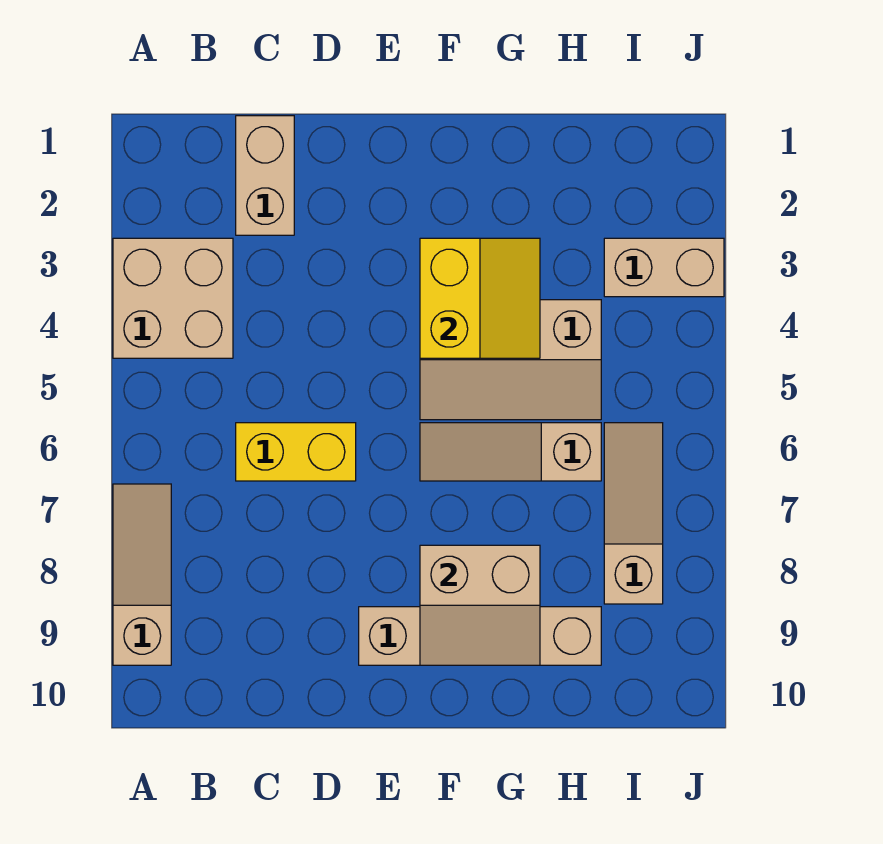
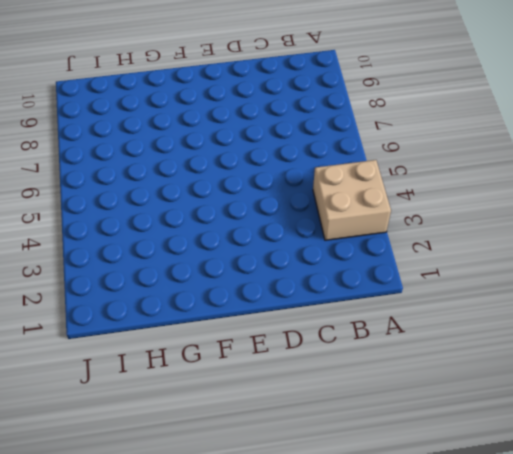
none -> tan 1x3 slope [113,484,171,665]
none -> tan 1x2 brick [236,116,294,235]

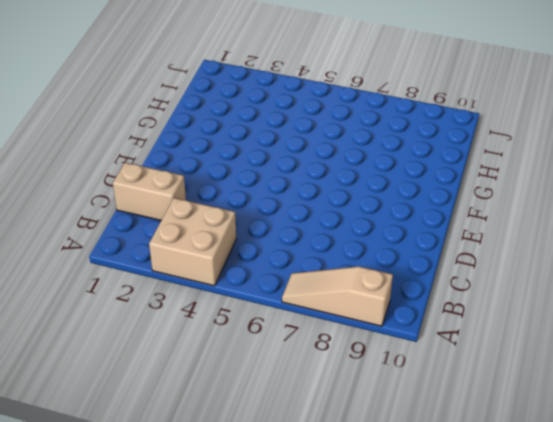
none -> yellow 1x2 brick [236,423,356,481]
none -> tan 1x4 brick [359,607,601,665]

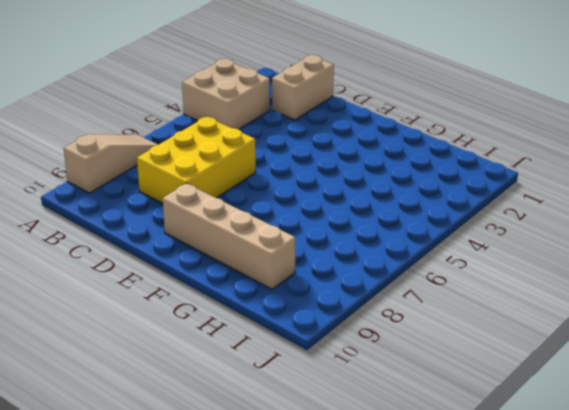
yellow 2x3 brick [137,117,256,203] -> yellow 1x2 brick [236,423,356,481]
none -> tan 2x3 slope [420,300,601,420]
none -> tan 1x3 slope [420,423,601,481]

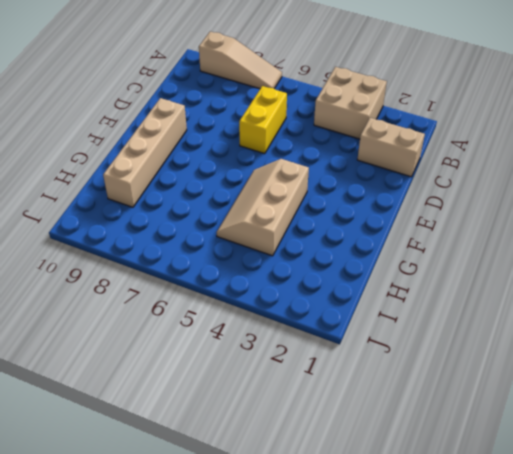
none -> tan 1x3 slope [420,423,601,481]
none -> tan 1x2 brick [604,238,724,297]

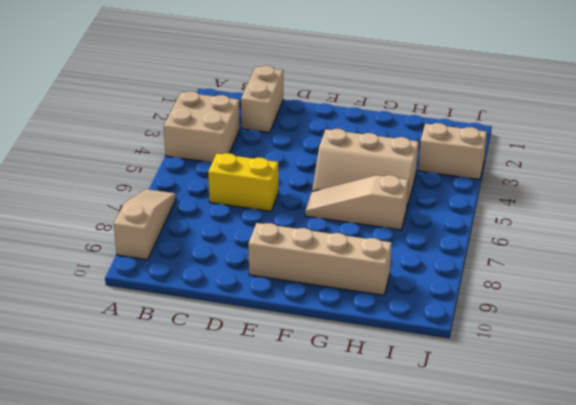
none -> tan 1x3 slope [604,423,663,604]
none -> yellow 2x2 slope [420,238,540,358]

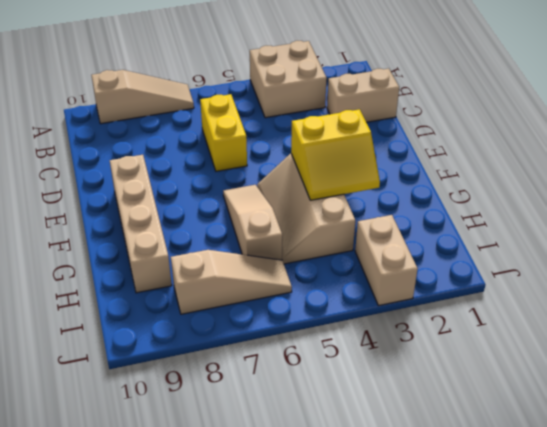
none -> tan 2x2 slope [420,545,540,665]

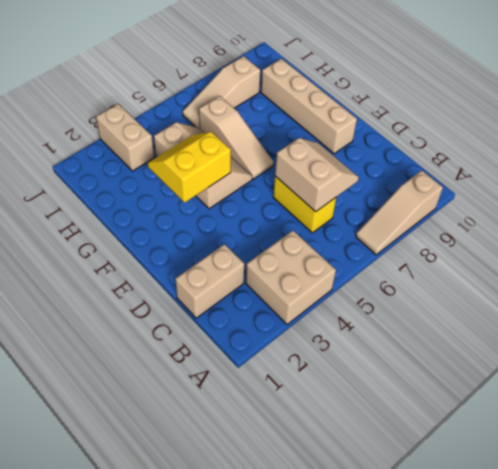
tan 2x2 slope [275,138,359,212] -> tan 2x2 slope moved to [420,545,540,665]

